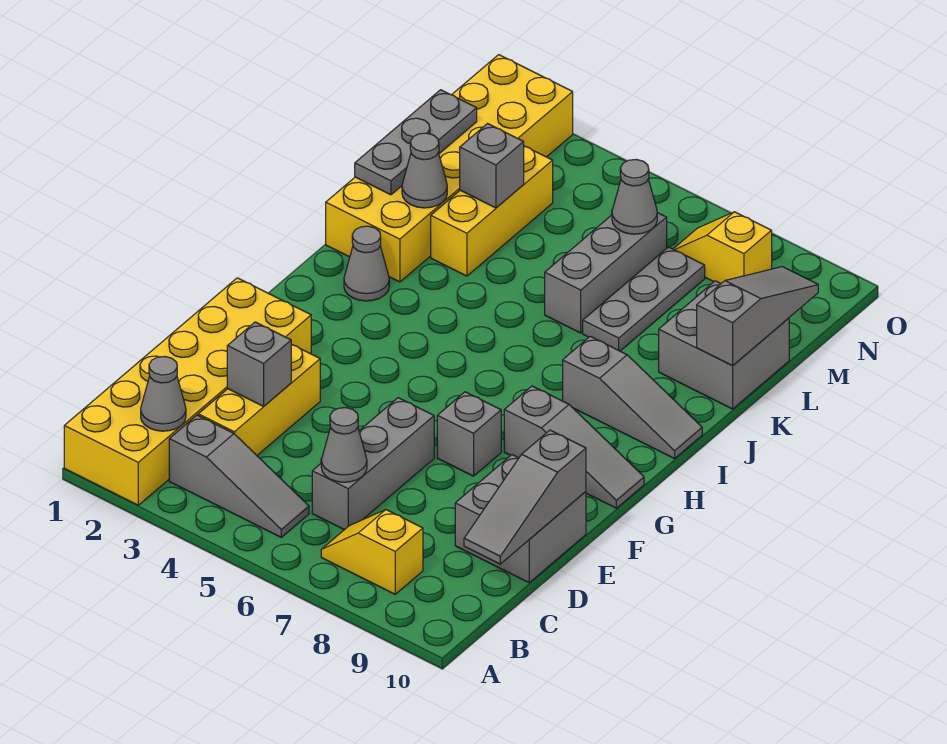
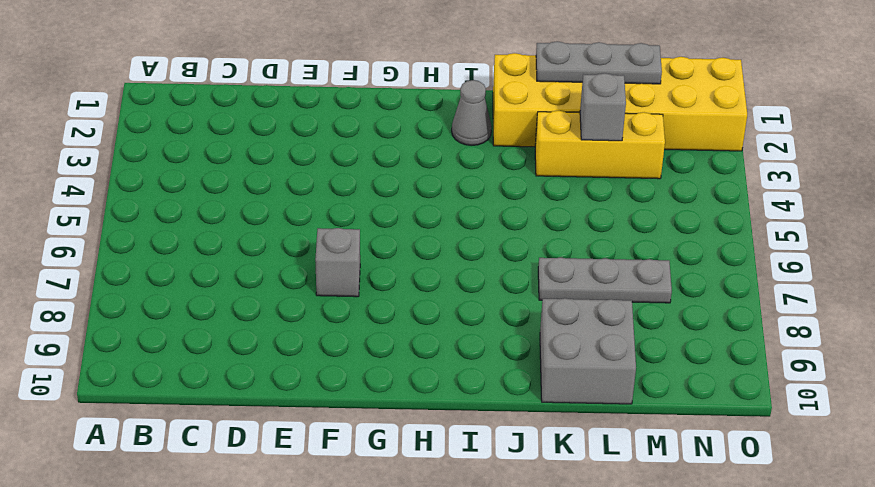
none -> yellow 2x6 brick [64,278,311,505]
none -> grey 1x3 slope [169,415,309,537]
none -> yellow 1x2 slope [321,510,423,594]

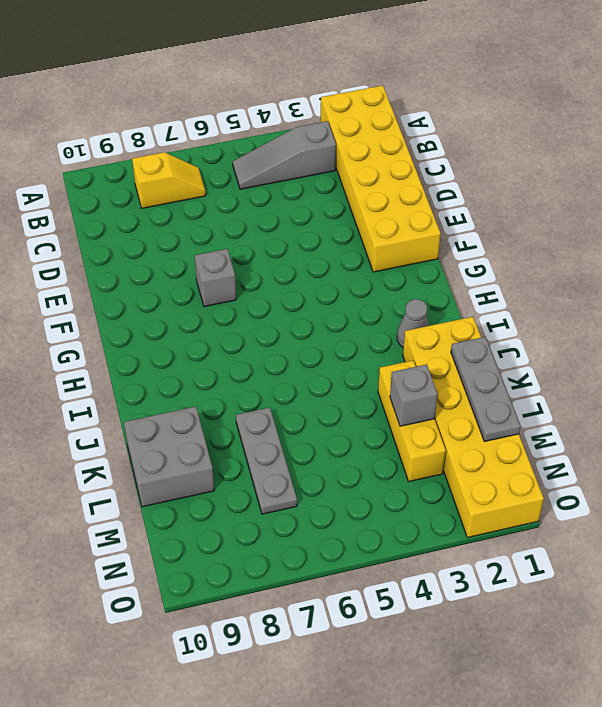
none -> yellow 1x3 brick [198,344,320,455]
none -> grey 1x3 brick [312,398,434,530]
none -> grey 2x2 brick [455,455,586,583]

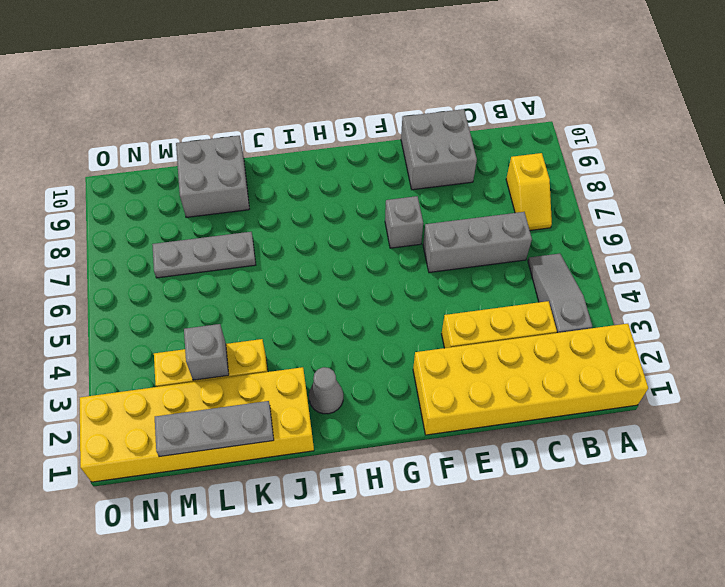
none -> grey 1x3 slope [504,386,644,508]
none -> grey 1x3 slope [563,336,702,459]
none -> grey 1x3 brick [545,213,667,333]

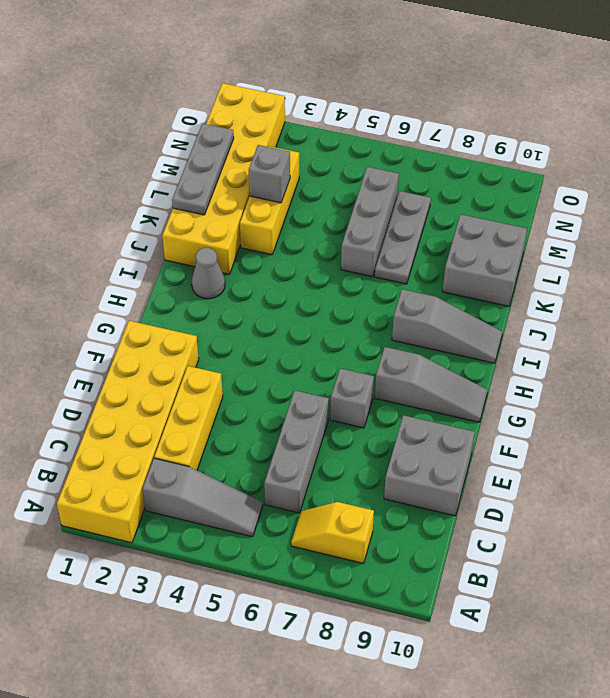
none -> yellow 1x2 slope [674,212,772,283]
none -> grey 1x1 cone [141,357,186,431]
none -> grey 1x1 cone [321,408,367,482]

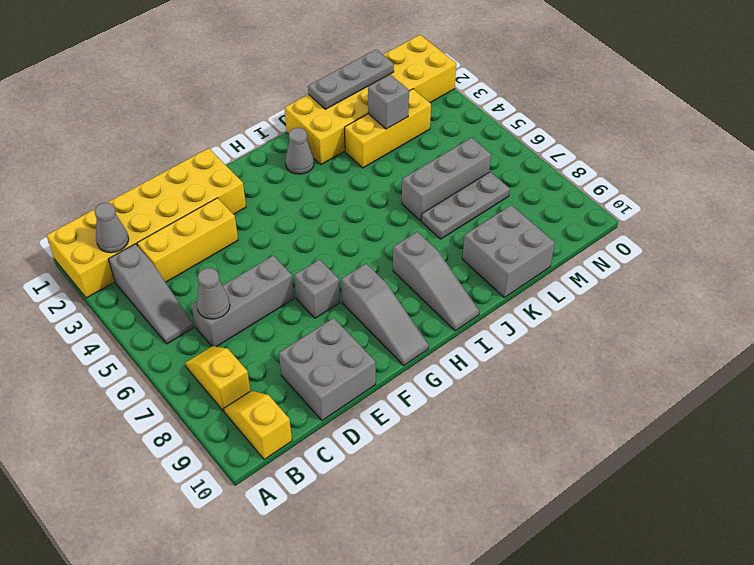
yellow 1x2 slope [224,391,292,460] -> yellow 1x2 slope moved to [674,212,772,283]
none -> grey 1x3 slope [464,430,586,564]
none -> grey 1x1 brick [227,322,291,406]
none -> grey 1x1 cone [402,133,447,208]

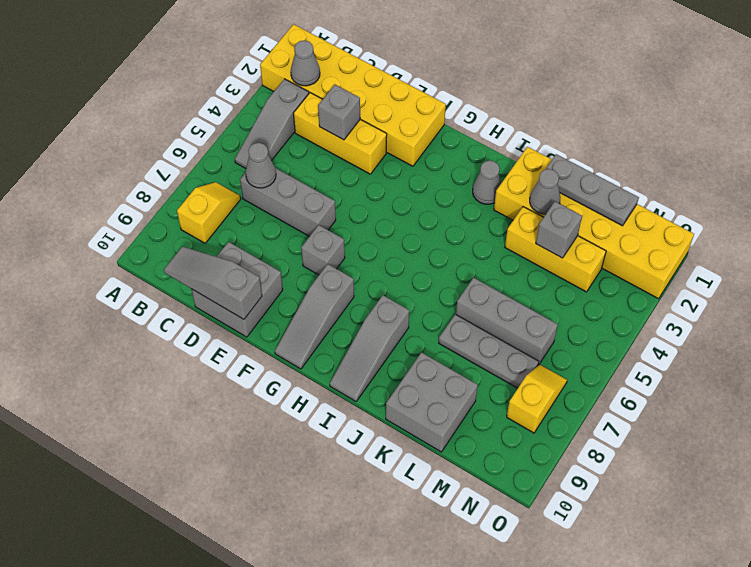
none -> grey 1x3 slope [697,267,818,366]
none -> grey 1x1 cone [612,159,657,234]

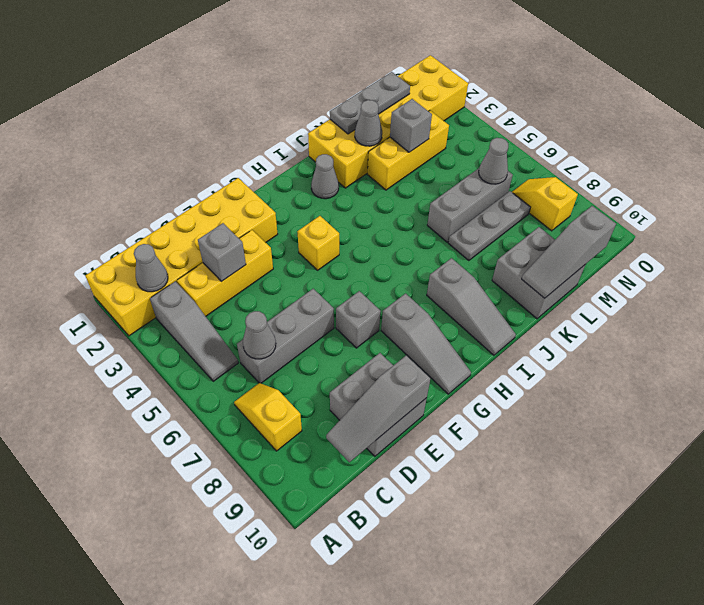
yellow 1x1 brick [297,216,339,270] -> none
grey 1x3 slope [522,206,616,298] -> grey 1x3 slope turned to [697,267,818,366]

